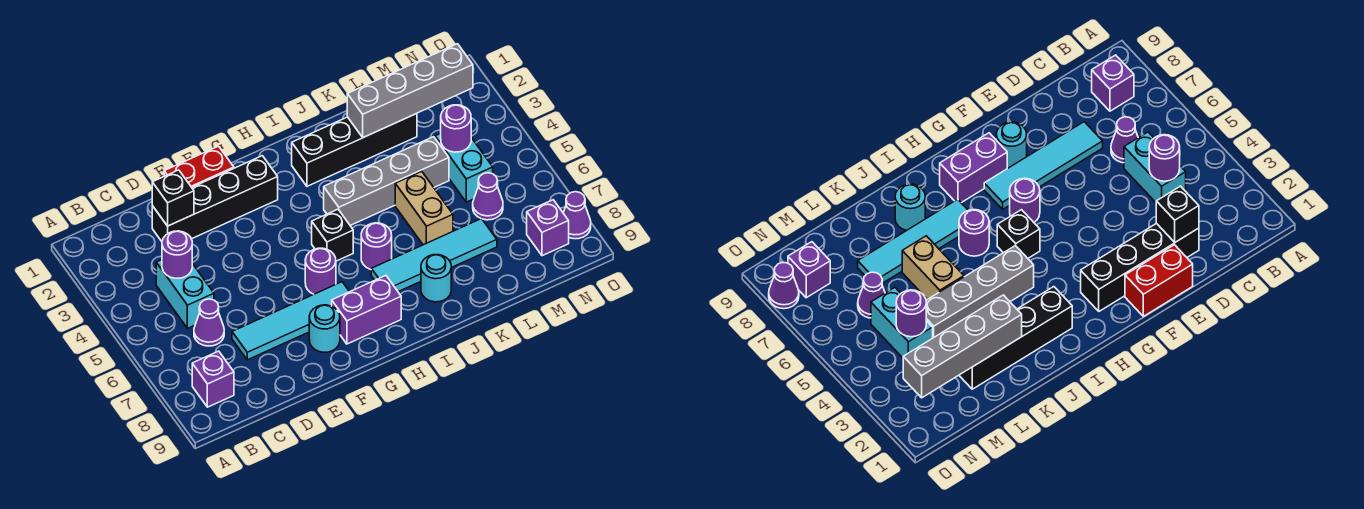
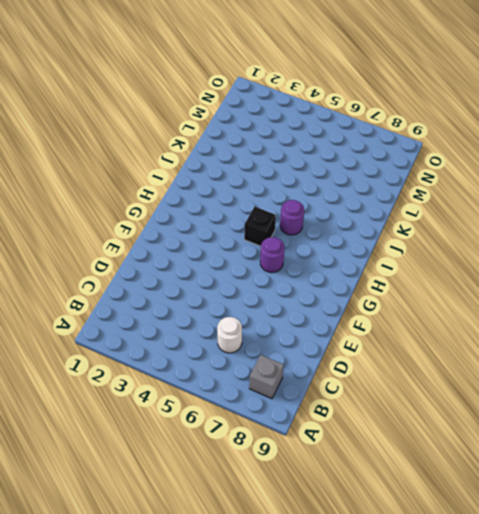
grey 1x1 brick [249,355,284,399] -> purple 1x1 brick [192,351,234,407]
white 1x1 round brick [217,317,242,353] -> purple 1x1 cone [194,299,224,346]
none -> cyan 1x2 brick [156,260,214,328]
none -> black 1x4 brick [152,156,278,241]
none -> cyan 1x4 tile [232,282,349,360]

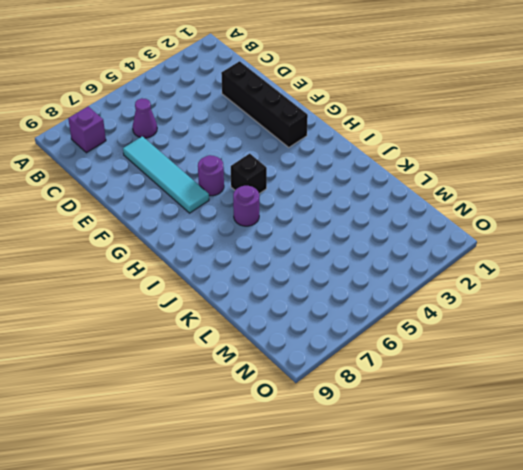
none -> cyan 1x2 brick [156,260,214,328]
none -> red 1x2 brick [164,146,234,187]
none -> cyan 1x1 round brick [309,305,340,352]

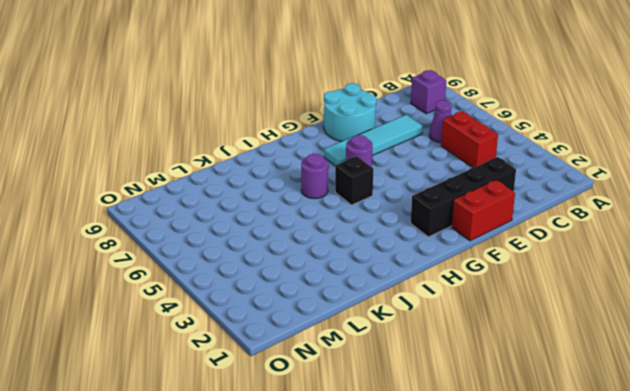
red 1x2 brick [441,111,498,168] -> cyan 1x2 brick [156,260,214,328]
cyan 2x2 round brick [324,83,377,141] -> cyan 1x1 round brick [309,305,340,352]
none -> purple 1x2 brick [332,276,401,344]
none -> black 1x4 brick [292,114,417,186]
none -> grey 1x4 brick [324,137,449,225]

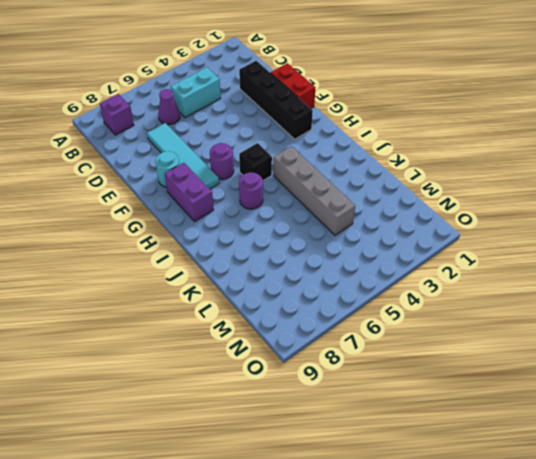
none -> black 1x4 brick [292,114,417,186]
none -> cyan 1x4 tile [371,219,497,292]
none -> cyan 1x1 round brick [421,255,451,302]

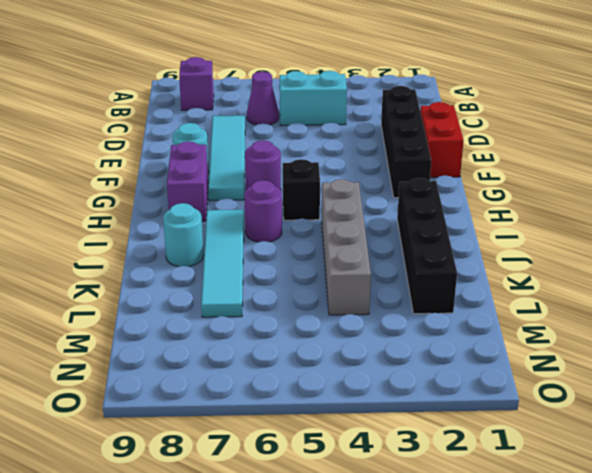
none -> tan 1x2 brick [395,171,453,245]
none -> cyan 1x2 brick [435,133,493,202]
none -> purple 1x1 cone [473,173,503,220]

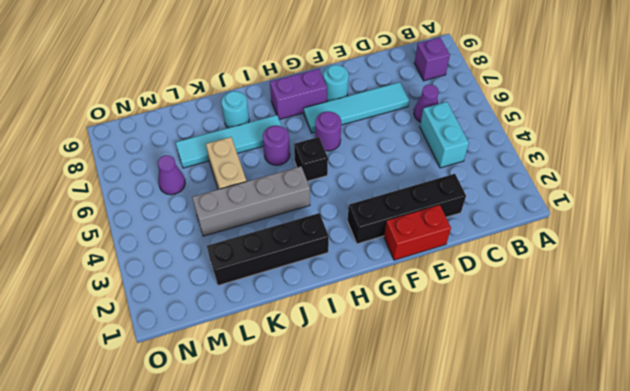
none -> cyan 1x2 brick [435,133,493,202]
none -> purple 1x1 brick [527,200,569,256]
none -> purple 1x1 cone [563,192,591,239]

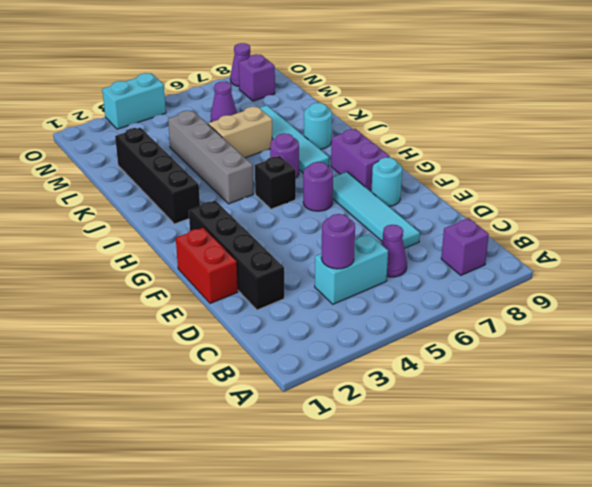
cyan 1x2 brick [102,73,166,129] -> cyan 1x2 brick moved to [435,133,493,202]
none -> black 1x1 brick [152,170,194,226]
none -> grey 1x4 brick [347,44,473,138]
none -> purple 1x1 round brick [441,105,471,152]

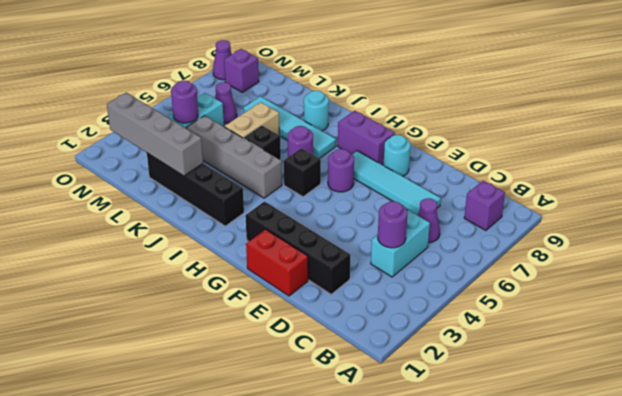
black 1x1 brick [244,125,281,160] -> black 1x1 brick moved to [152,170,194,226]

